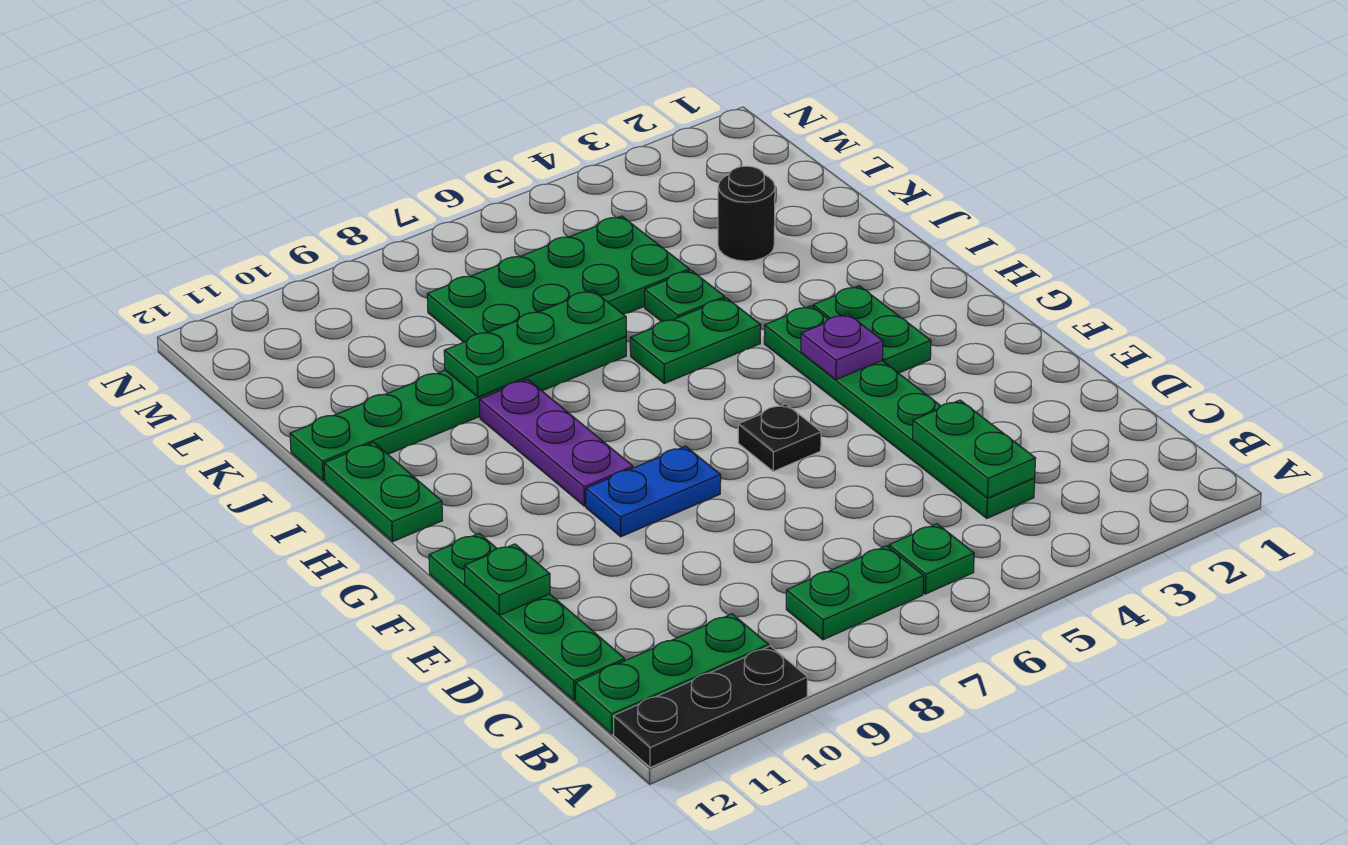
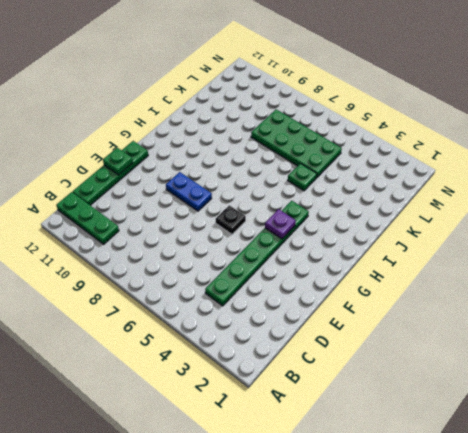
none -> black 1x3 plate [613,646,808,768]
none -> green 1x1 plate [889,524,974,594]
none -> green 1x2 plate [786,546,924,640]

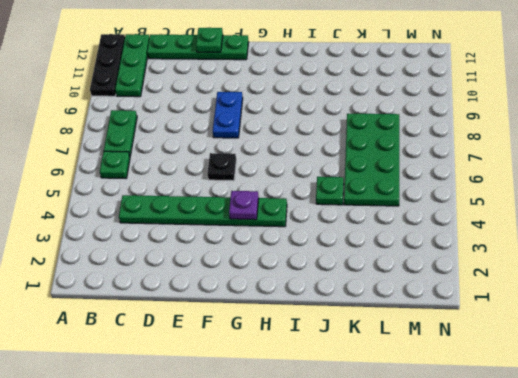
none -> green 1x2 plate [813,286,931,373]
none -> purple 1x3 plate [479,379,633,506]
none -> green 1x2 plate [324,443,443,541]

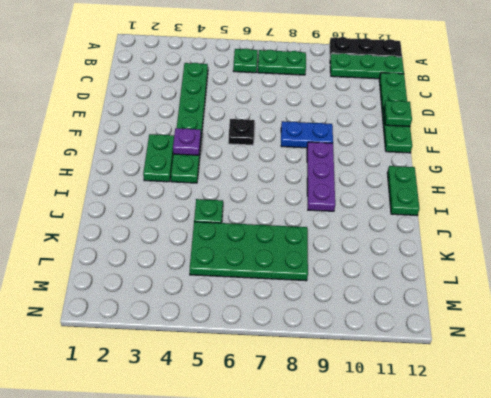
none -> green 1x2 plate [630,298,761,383]
none -> green 1x6 plate [290,337,626,481]
none -> black 1x1 round brick [718,166,775,261]

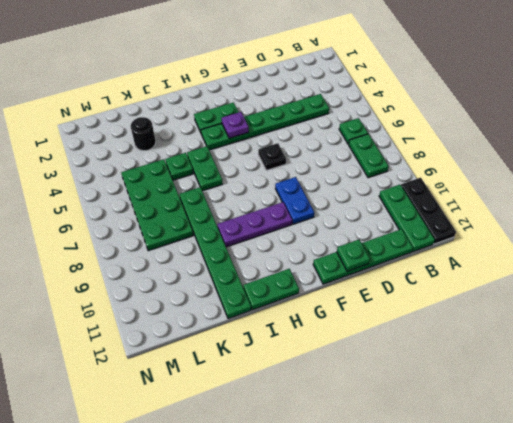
none -> green 1x2 plate [913,400,1036,498]
none -> green 1x3 plate [444,290,626,397]

